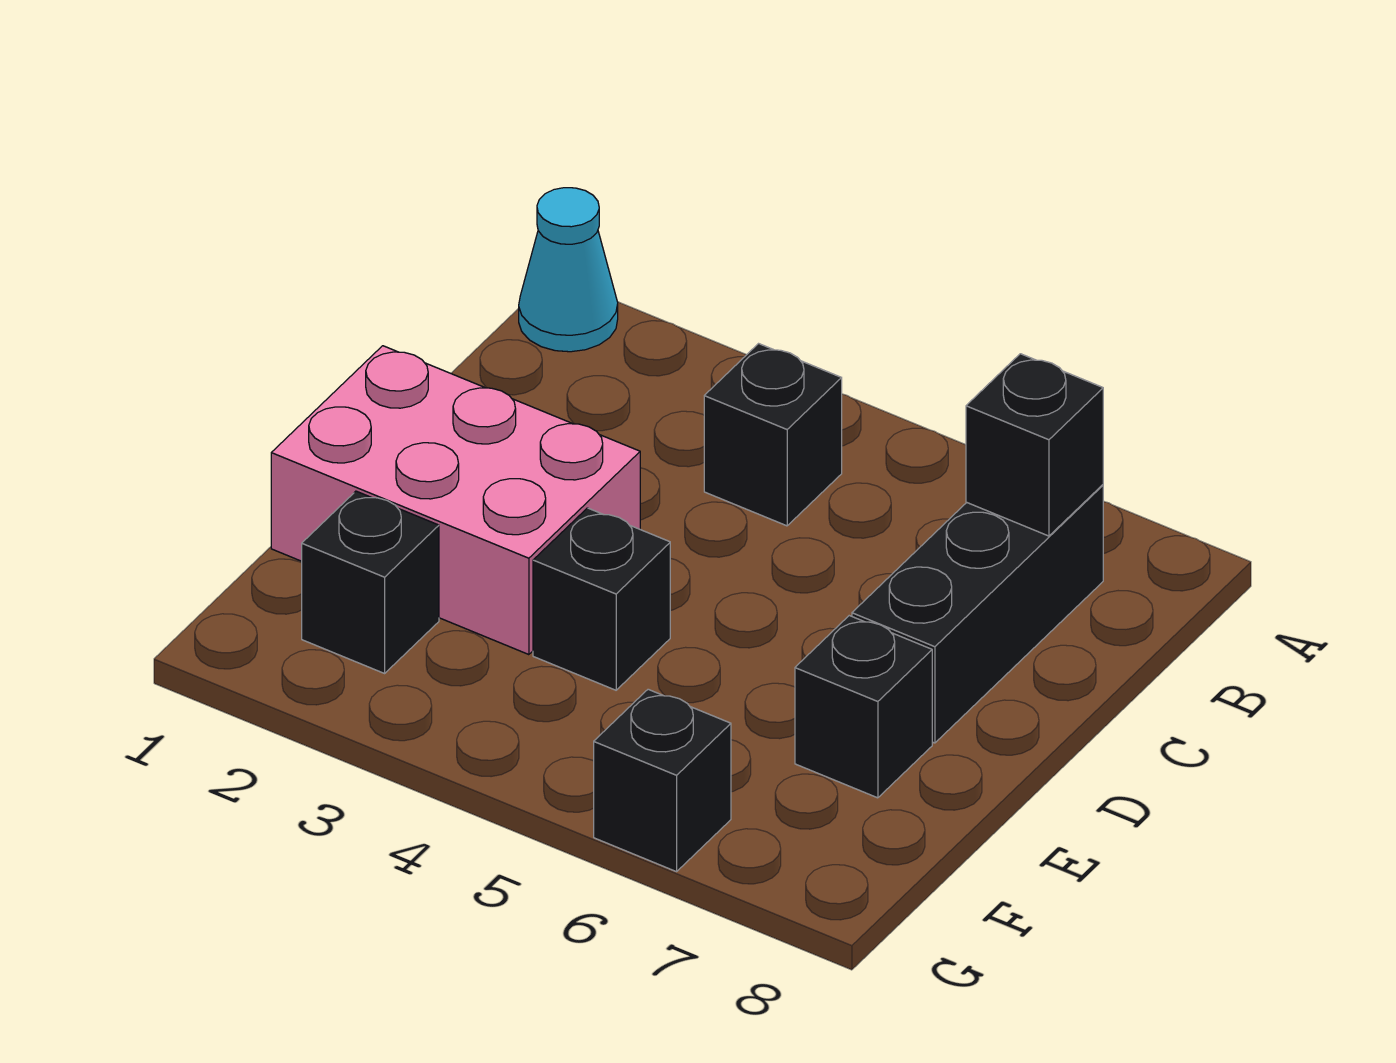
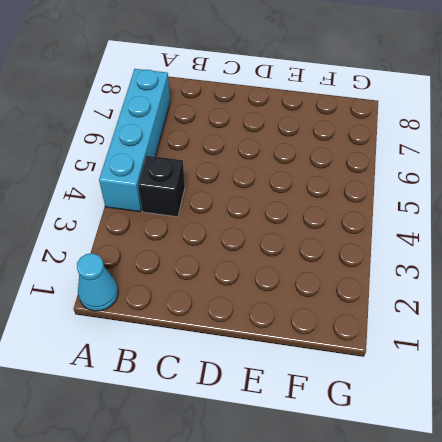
cyan 1x4 brick [99,69,170,212] -> none
none -> black 1x3 brick [852,485,1103,743]
none -> pink 2x3 brick [271,346,640,655]

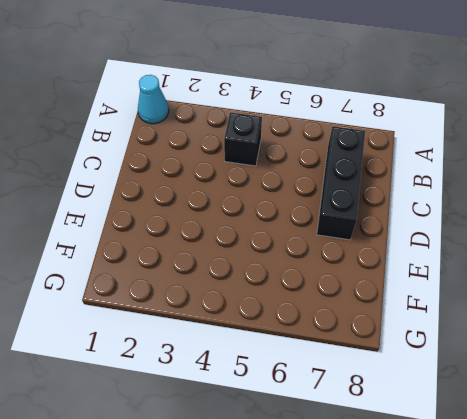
none -> pink 2x3 brick [271,346,640,655]
none -> black 1x1 brick [533,508,670,690]

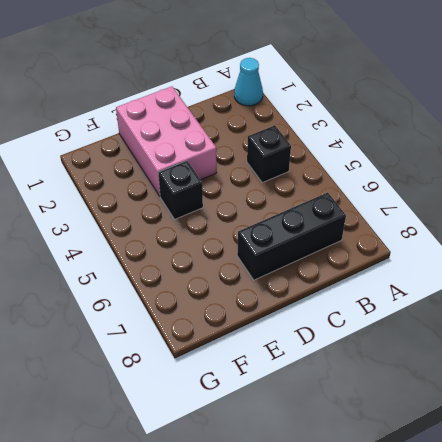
none -> black 1x1 brick [795,616,932,798]
none -> black 1x1 brick [302,491,439,673]

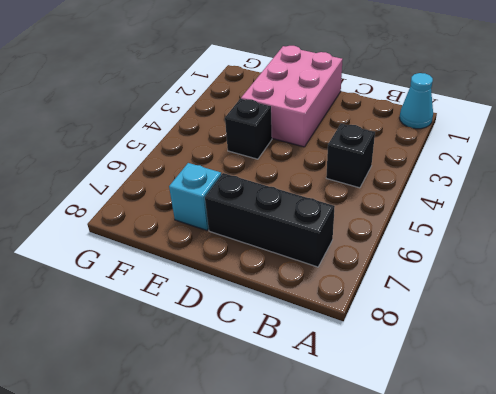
cyan 1x1 brick [169,163,221,230] -> black 1x1 brick [795,616,932,798]
none -> black 1x1 brick [302,491,439,673]
none -> black 1x1 brick [594,689,731,872]

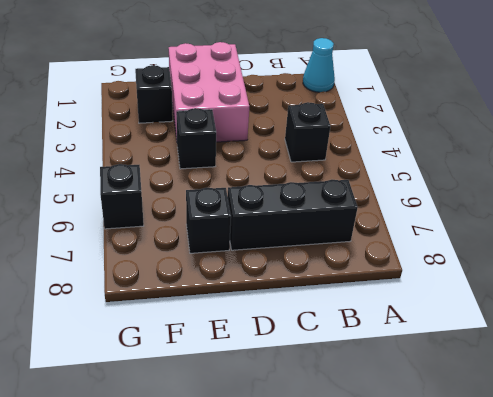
none -> black 1x1 brick [966,354,1103,536]

